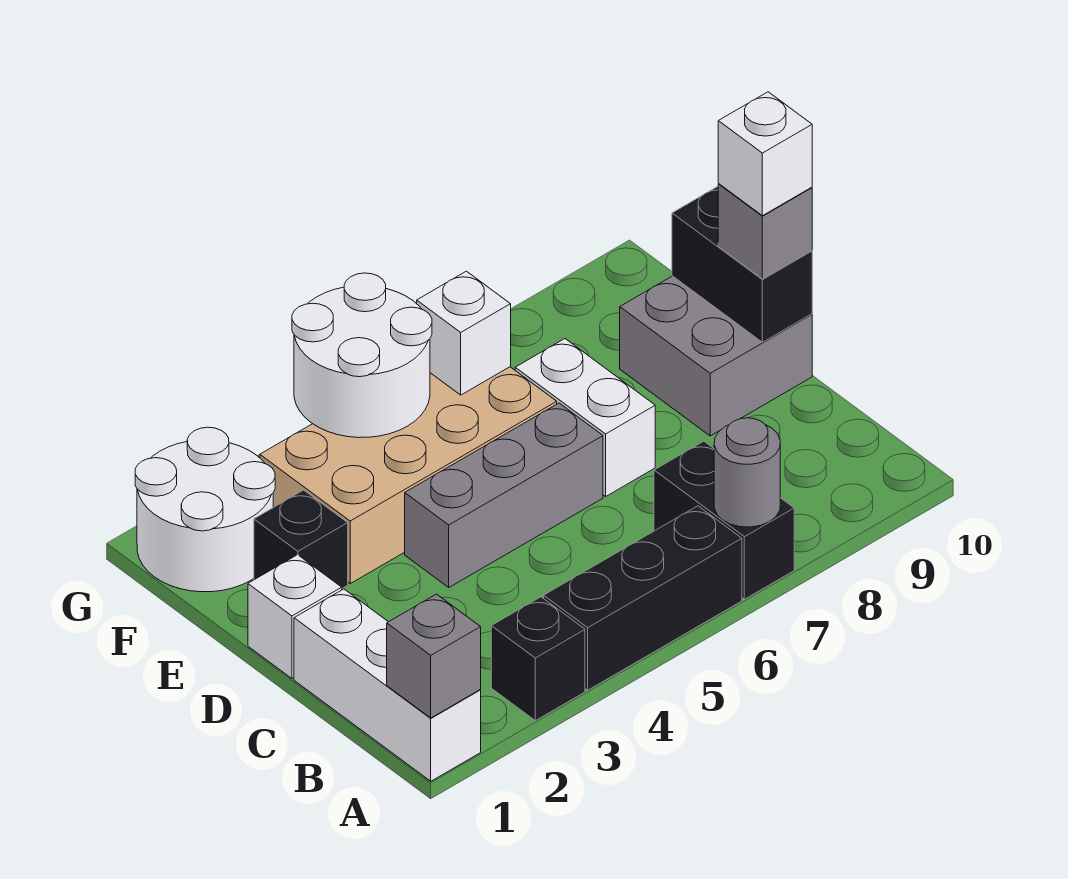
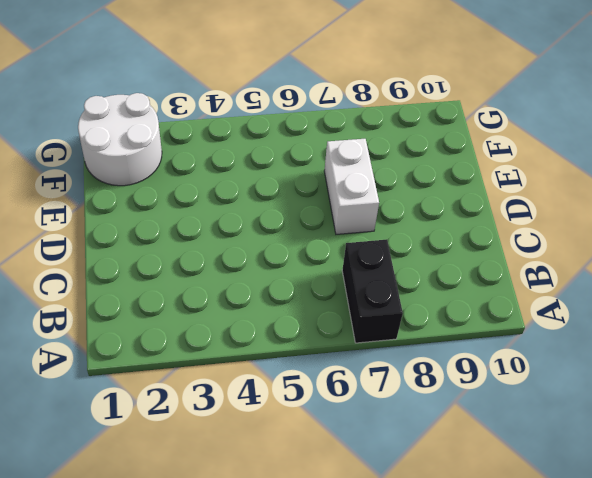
none -> white 1x3 brick [294,589,481,781]
none -> black 1x1 brick [491,597,585,721]
none -> black 1x3 brick [544,506,742,690]

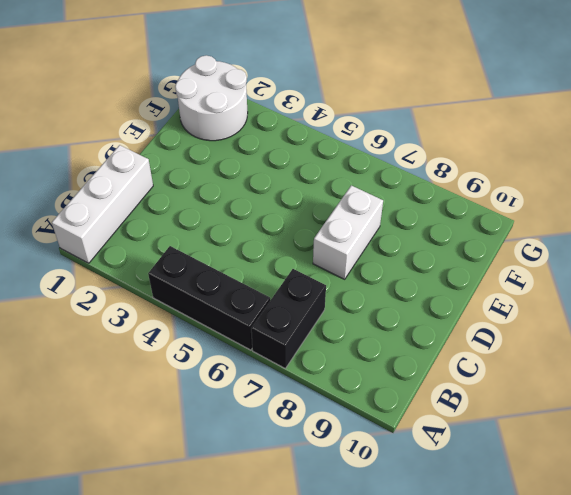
none -> black 1x1 brick [491,597,585,721]
none -> white 1x1 brick [248,555,342,678]
none -> grey 1x3 brick [405,403,603,587]

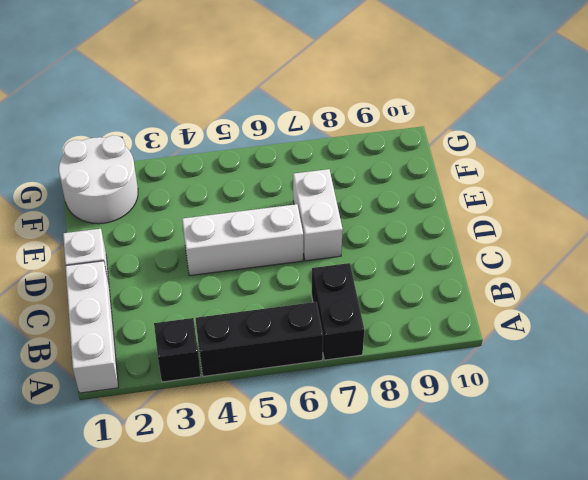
white 1x3 brick [182,204,303,276] -> grey 1x3 brick [405,403,603,587]
none -> grey 2x2 brick [620,276,812,436]
none -> black 1x1 brick [254,490,348,588]
none -> tan 2x4 brick [260,367,557,584]

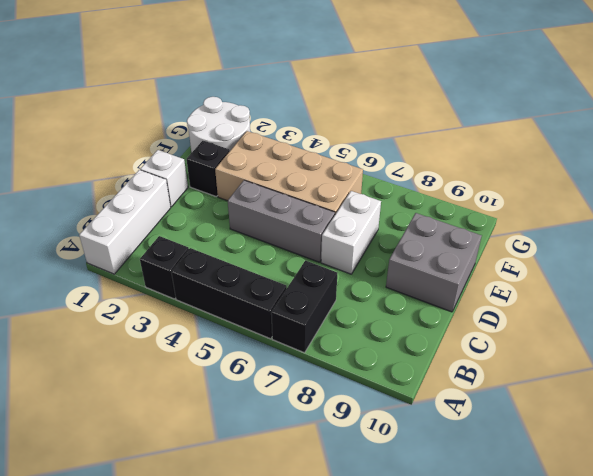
none -> grey 1x1 brick [387,594,481,718]
none -> grey 1x1 round brick [714,418,780,527]
none -> black 1x2 brick [672,187,812,342]

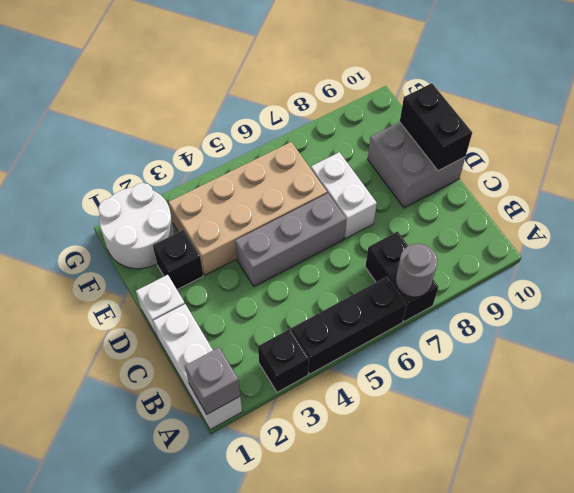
none -> white 2x2 round brick [292,273,432,438]
none -> white 1x1 brick [417,271,511,395]
none -> grey 1x1 brick [718,184,812,279]

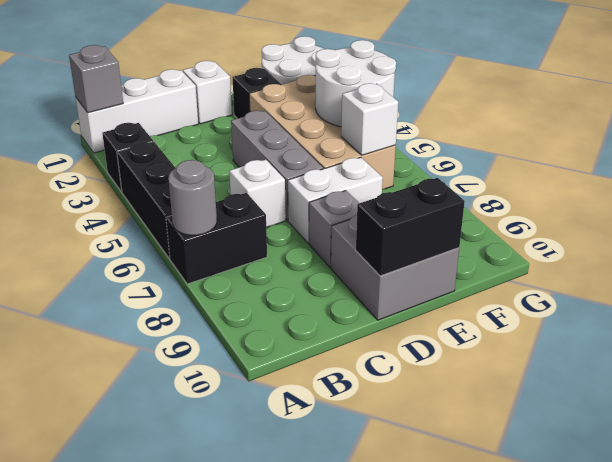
white 1x1 brick [229,160,286,227] -> white 1x1 brick moved to [718,92,812,216]
grey 1x1 brick [309,190,359,267] -> grey 1x1 brick moved to [718,184,812,279]

